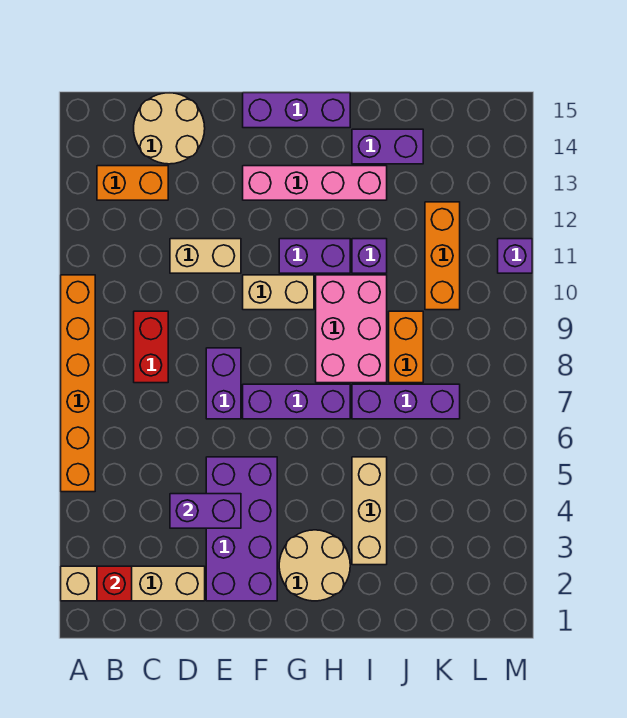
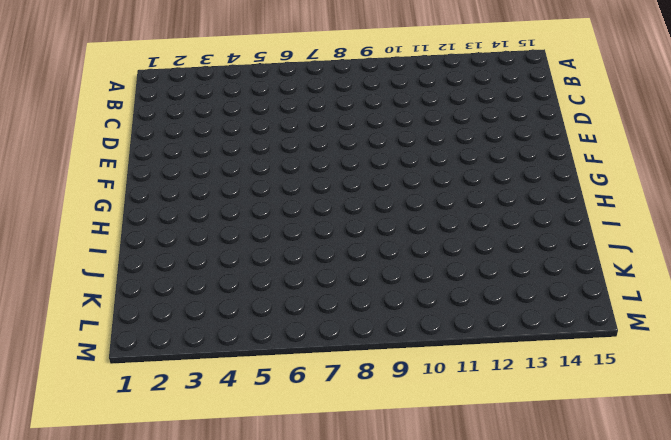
none -> tan 1x4 brick [61,566,205,601]
none -> orange 1x6 brick [61,275,95,492]
none -> orange 1x2 brick [97,166,168,200]

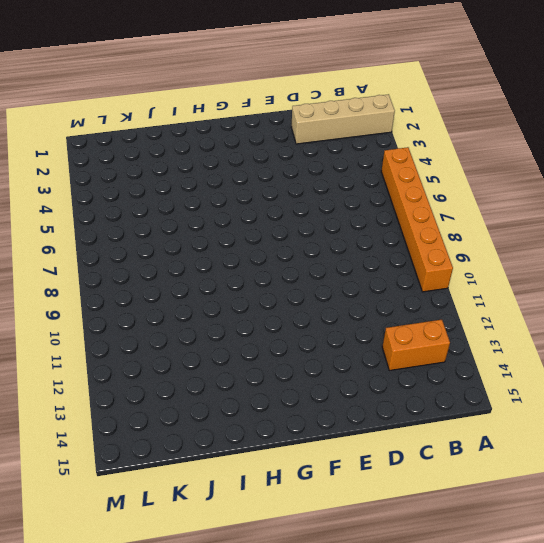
none -> red 1x2 brick [134,311,168,383]
none -> tan 2x2 round brick [134,93,205,164]
none -> tan 1x2 brick [170,239,241,273]

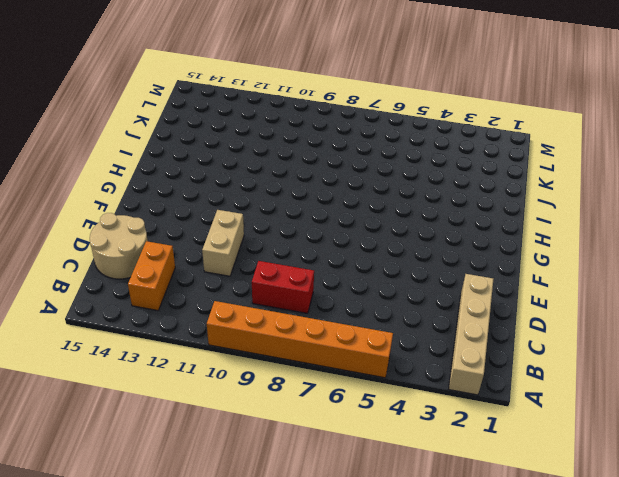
none -> purple 2x4 brick [206,457,277,601]
none -> purple 1x2 brick [206,348,241,419]
none -> purple 1x3 brick [243,384,350,419]

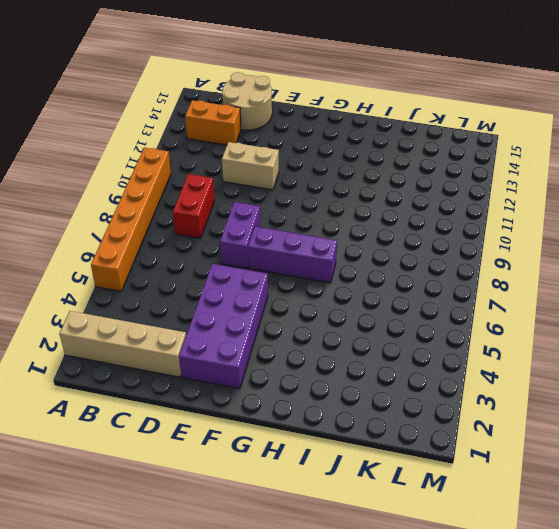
none -> tan 1x2 brick [243,275,314,310]
none -> pink 1x4 brick [243,166,387,200]
none -> purple 1x3 brick [243,93,350,128]

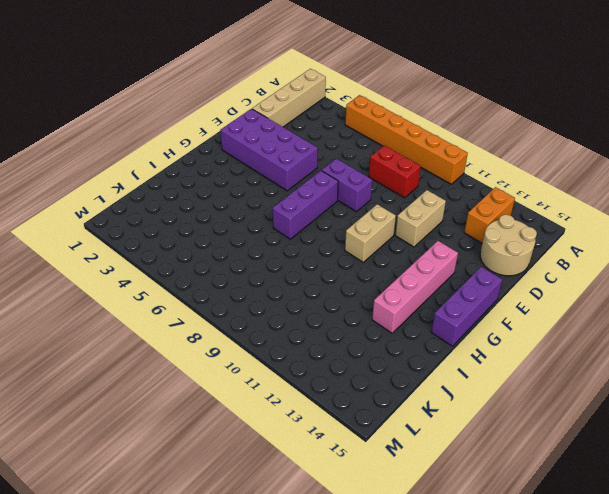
none -> tan 2x2 round brick [279,530,350,601]
none -> purple 1x2 brick [279,239,350,273]
none -> pink 2x3 brick [316,275,387,383]

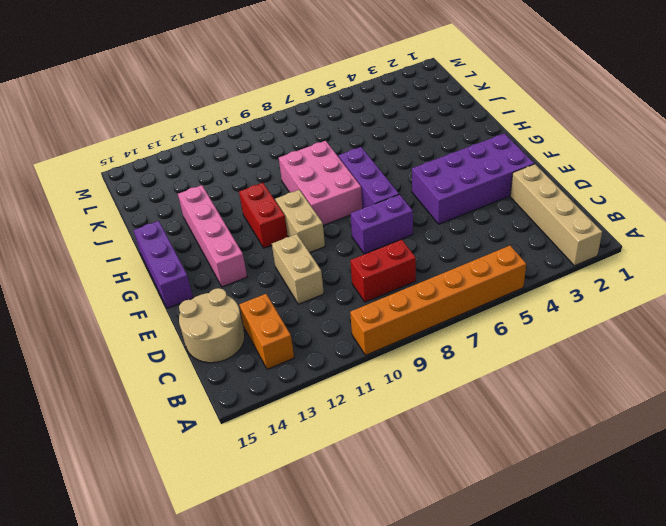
pink 2x3 brick [279,141,362,225] -> pink 2x3 brick turned to [316,275,387,383]
red 1x2 brick [239,183,288,248] -> purple 1x2 brick [279,239,350,273]
none -> tan 2x2 round brick [279,530,350,601]
none -> tan 1x3 brick [352,457,387,565]
none -> purple 1x3 brick [352,384,460,419]

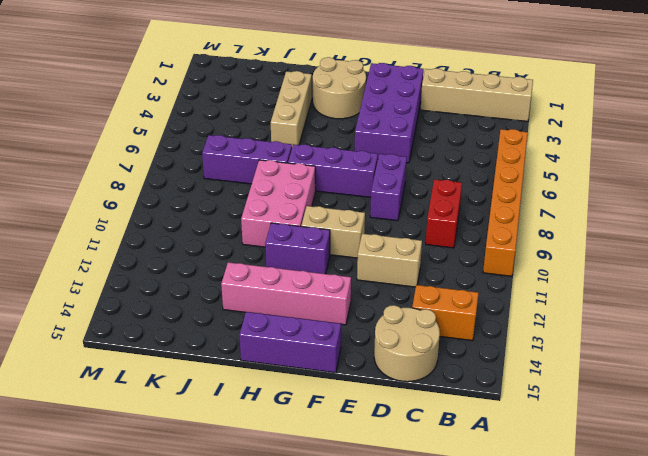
none -> purple 1x1 brick [352,239,387,273]
none -> purple 1x2 brick [352,129,423,164]
none -> orange 1x2 brick [389,311,423,383]

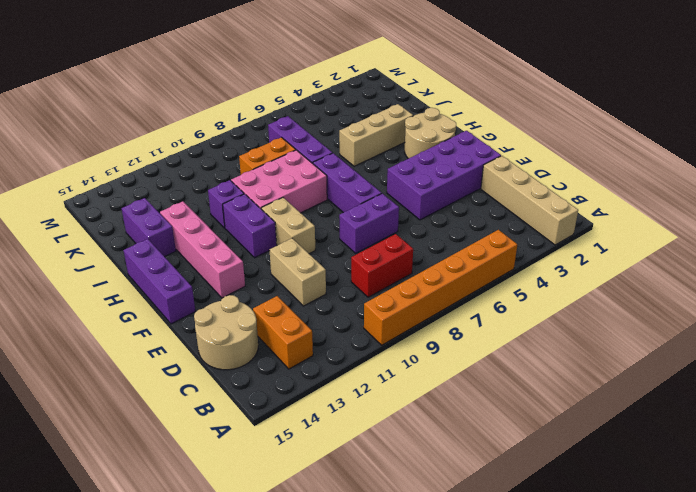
none -> orange 1x3 brick [425,202,460,310]
none -> purple 1x1 brick [498,239,532,273]
none -> red 1x1 brick [97,566,132,601]

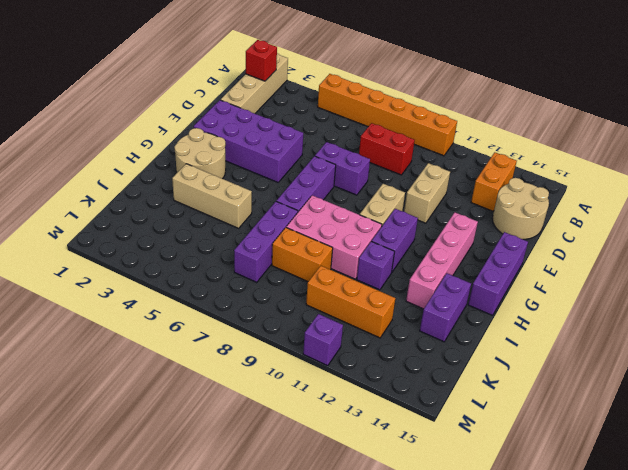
none -> purple 1x2 brick [170,494,241,528]

